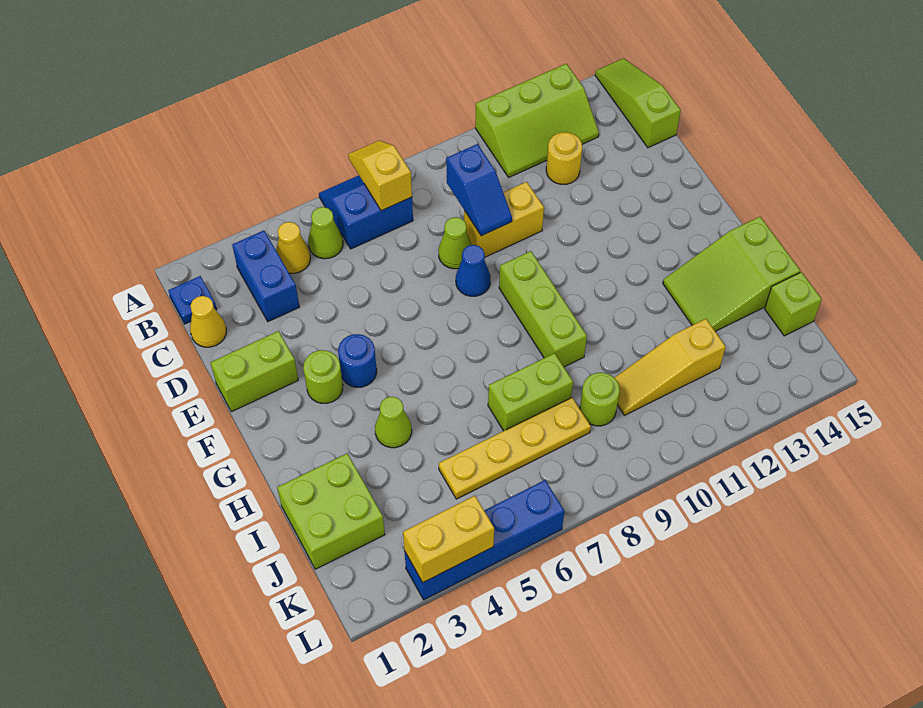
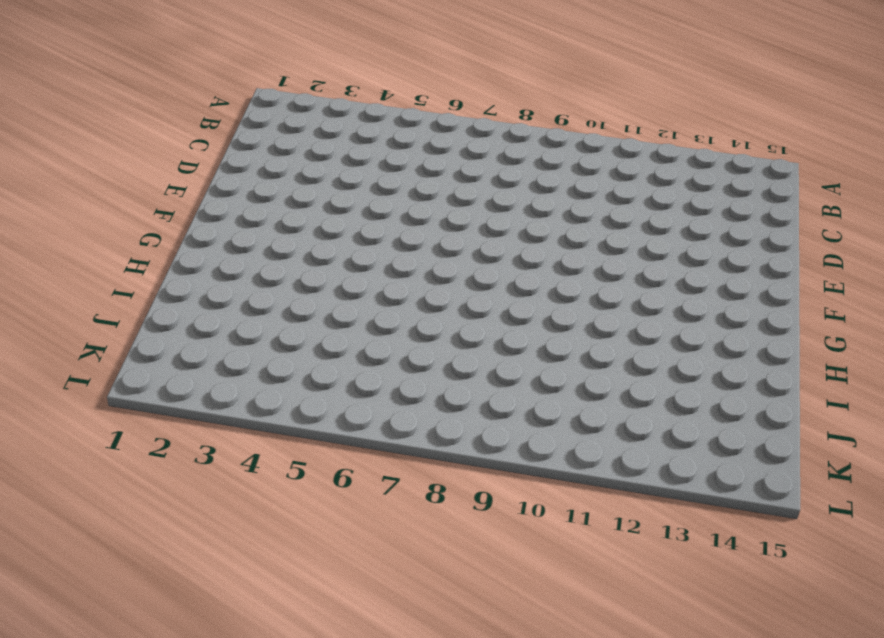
none -> blue 2x2 slope [319,175,413,249]
none -> lime 2x3 slope [475,64,599,177]
none -> lime 1x3 slope [595,58,681,148]

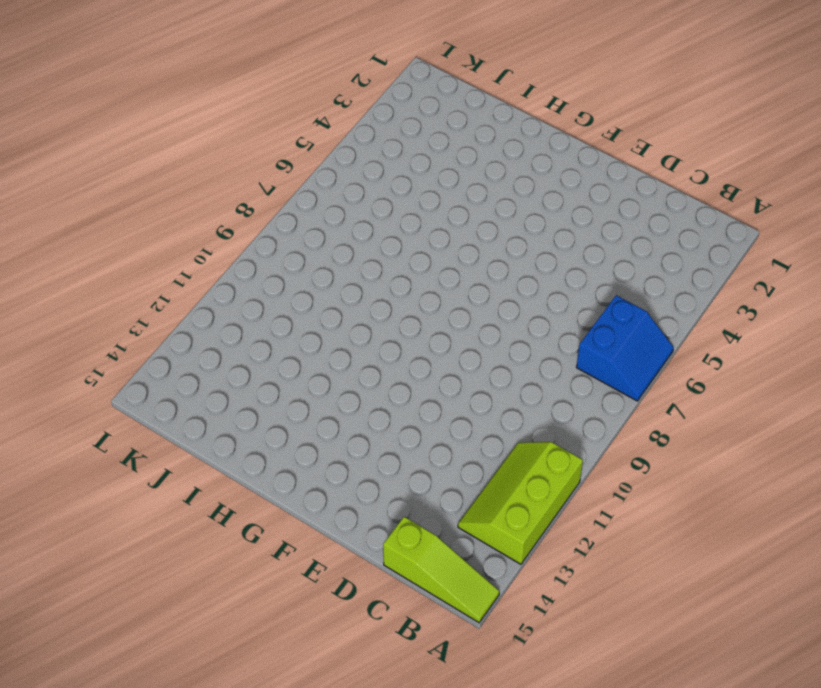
none -> blue 1x1 plate [168,276,217,324]
none -> blue 1x2 brick [232,230,299,322]
none -> yellow 1x1 cone [276,222,310,273]

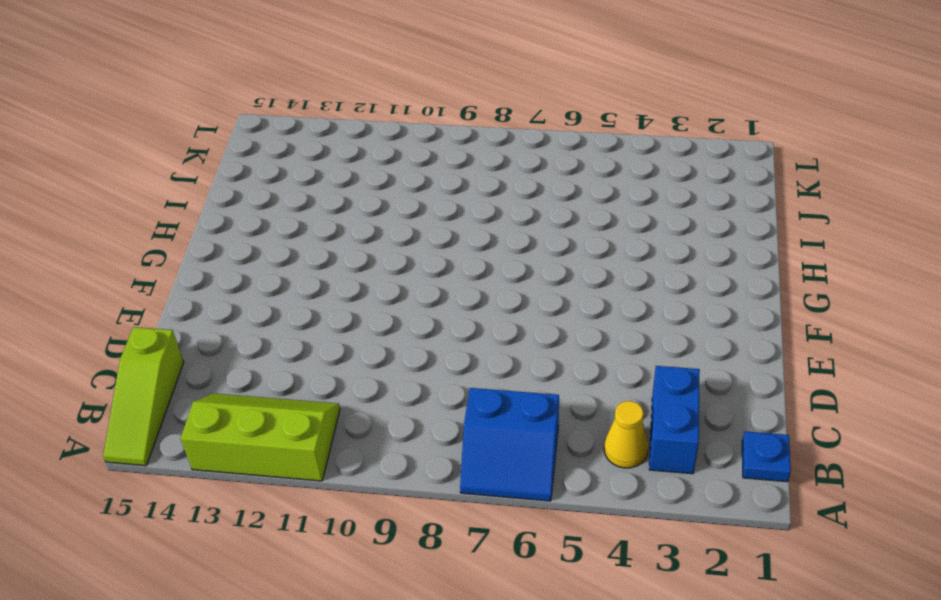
none -> lime 1x1 cone [308,207,343,259]
none -> yellow 1x1 cone [190,296,226,347]
none -> yellow 1x1 round brick [546,132,582,184]

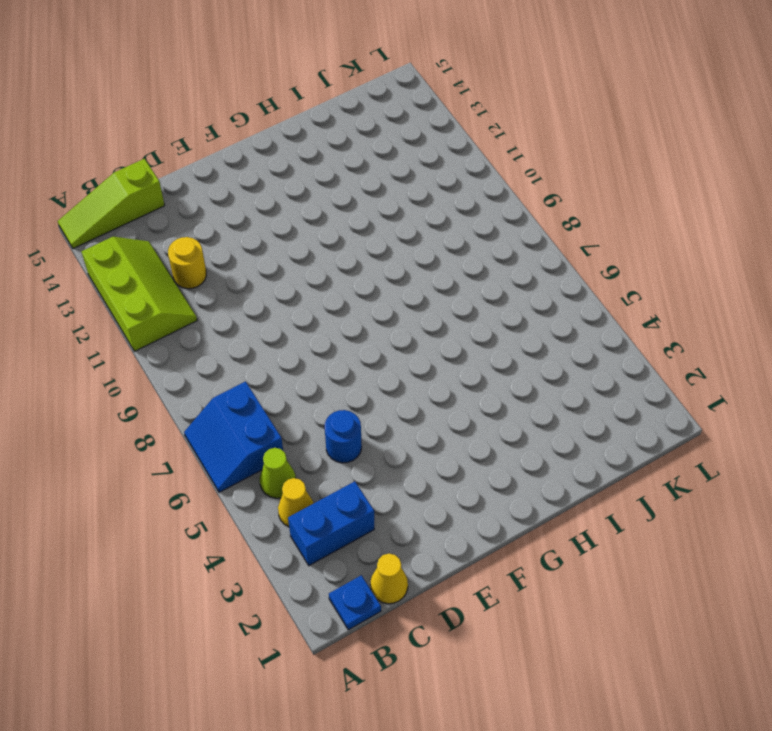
blue 1x1 round brick [325,410,362,463] -> blue 1x1 round brick moved to [338,334,377,387]
none -> lime 1x1 cone [438,217,471,269]
none -> yellow 1x2 brick [464,182,544,257]
none -> lime 1x2 brick [211,331,298,412]

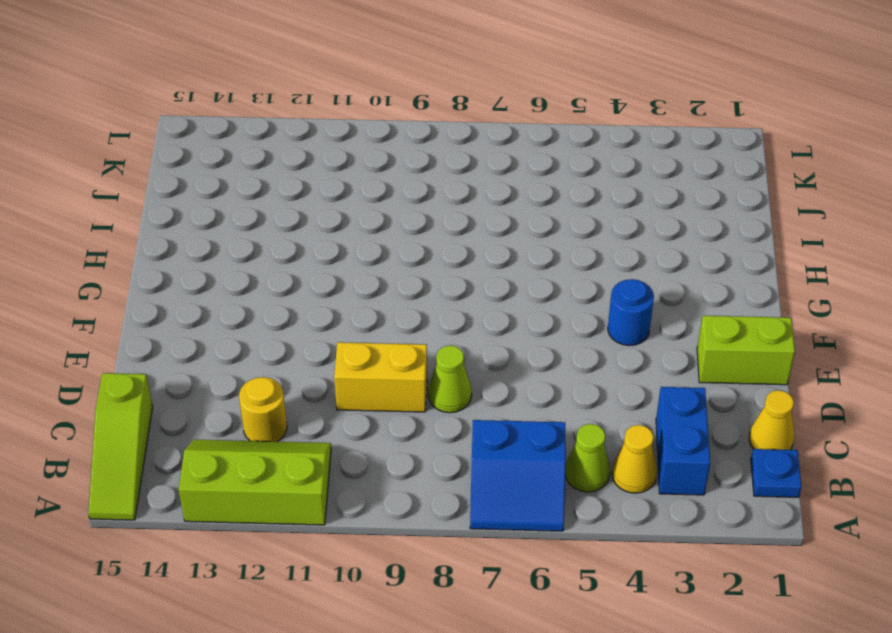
none -> blue 1x1 cone [456,245,490,296]
none -> lime 1x1 round brick [303,350,343,403]
none -> lime 1x3 brick [499,251,587,367]

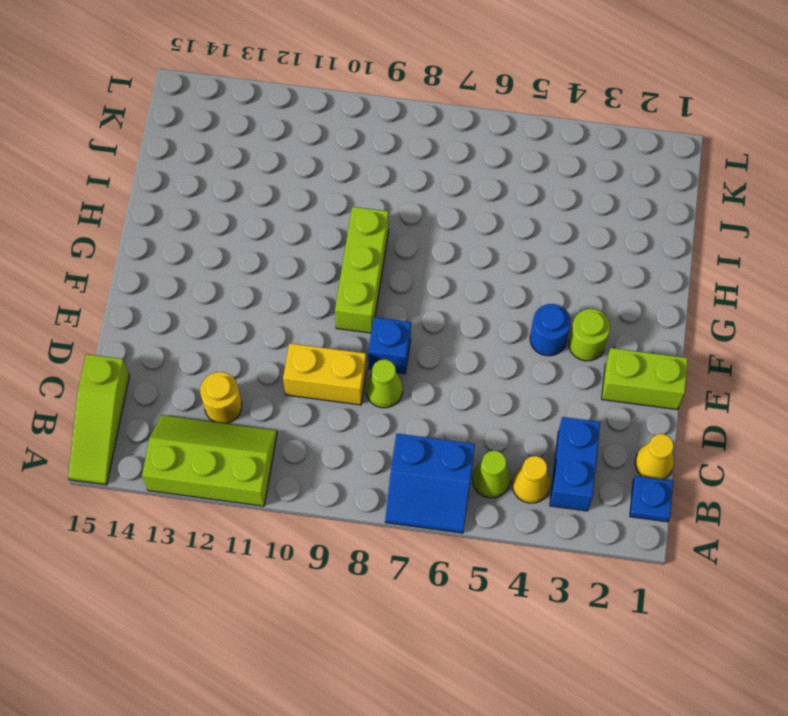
blue 1x1 brick [368,317,411,374] -> blue 1x1 cone [456,245,490,296]
none -> lime 1x1 cone [375,397,412,448]
none -> lime 2x3 slope [663,217,800,331]
none -> lime 2x2 brick [277,454,385,569]

